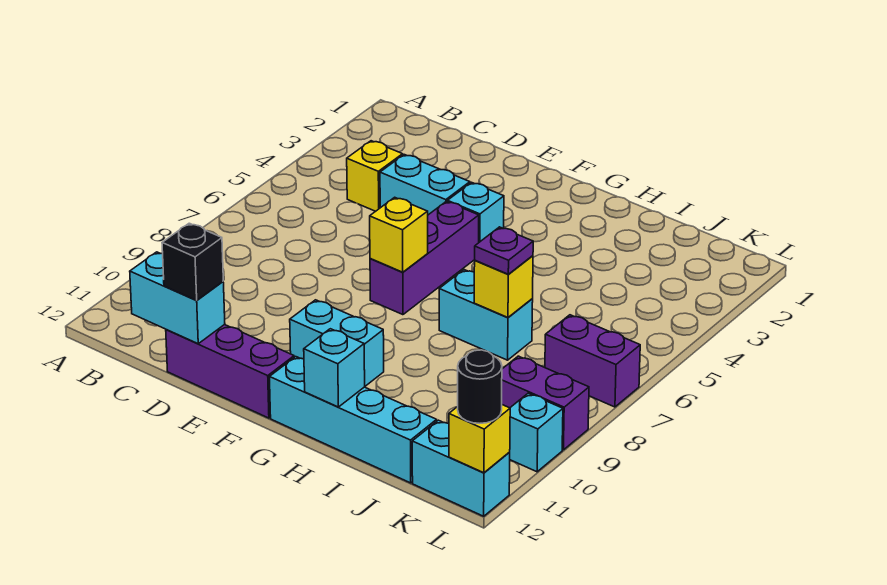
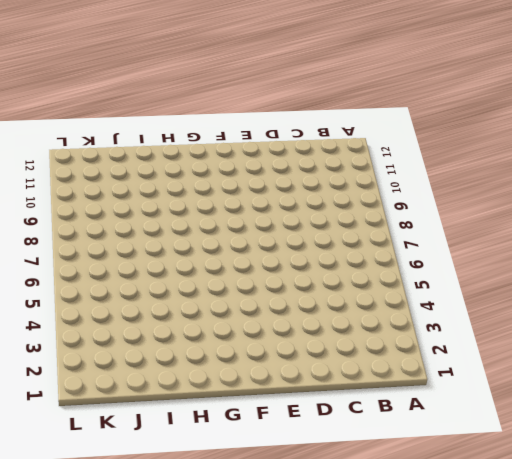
none -> yellow 1x1 brick [347,141,403,211]
none -> cyan 1x2 brick [380,155,470,215]
none -> purple 1x3 brick [166,324,294,418]

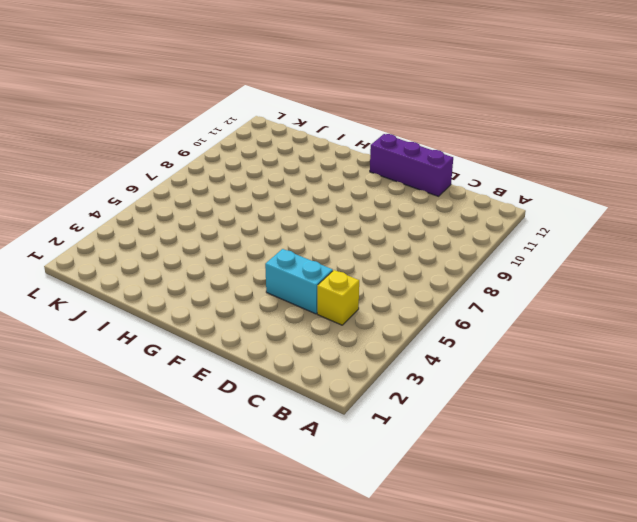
none -> cyan 1x1 brick [447,182,504,242]
none -> purple 1x3 brick [370,201,479,315]
none -> cyan 1x2 brick [290,300,384,386]

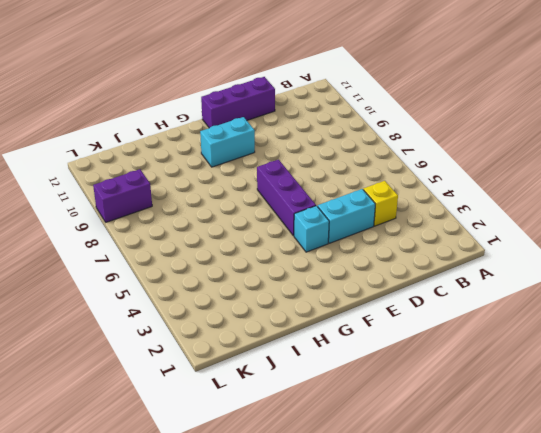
none -> cyan 1x4 brick [270,357,437,483]
none -> cyan 1x2 brick [439,270,533,360]
none -> purple 1x2 brick [545,315,640,407]

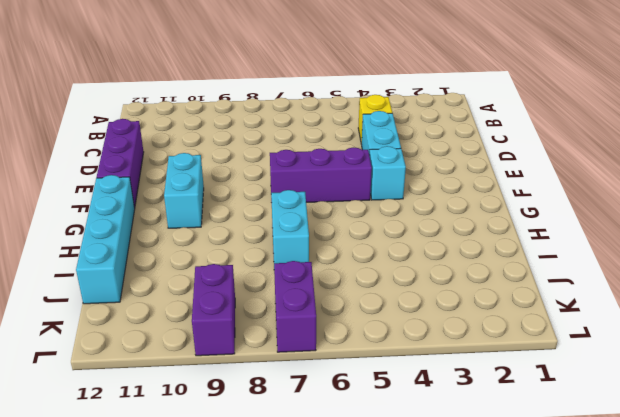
none -> cyan 1x2 brick [412,420,510,516]
none -> cyan 1x1 brick [510,393,563,472]
none -> cyan 1x2 brick [130,252,225,344]

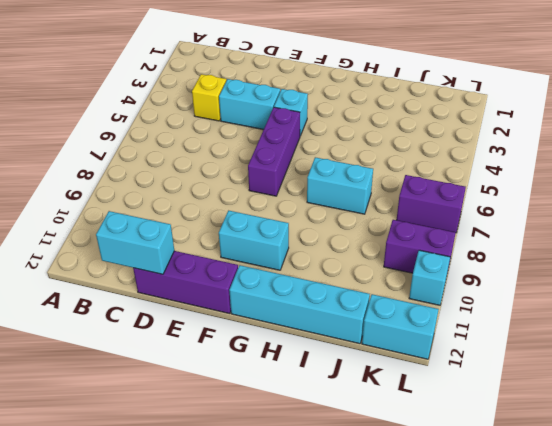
none -> yellow 1x1 brick [370,197,428,272]
none -> cyan 1x1 brick [304,329,365,407]
none -> yellow 1x1 brick [474,256,533,317]

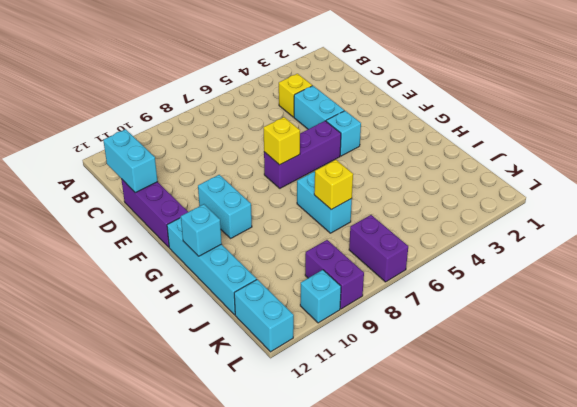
none -> yellow 1x1 brick [449,405,510,473]
none -> black 1x1 brick [162,223,223,300]
none -> purple 1x1 plate [475,227,533,274]

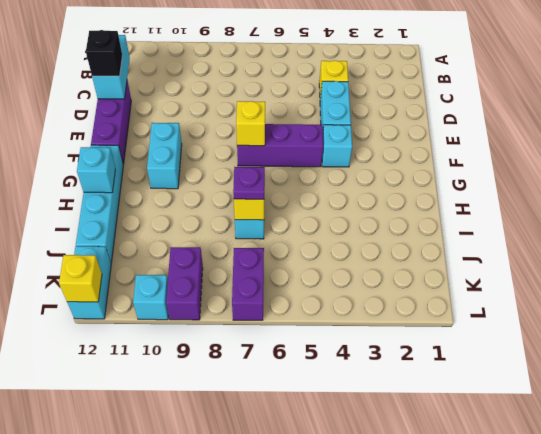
none -> black 1x1 round brick [458,350,502,423]

